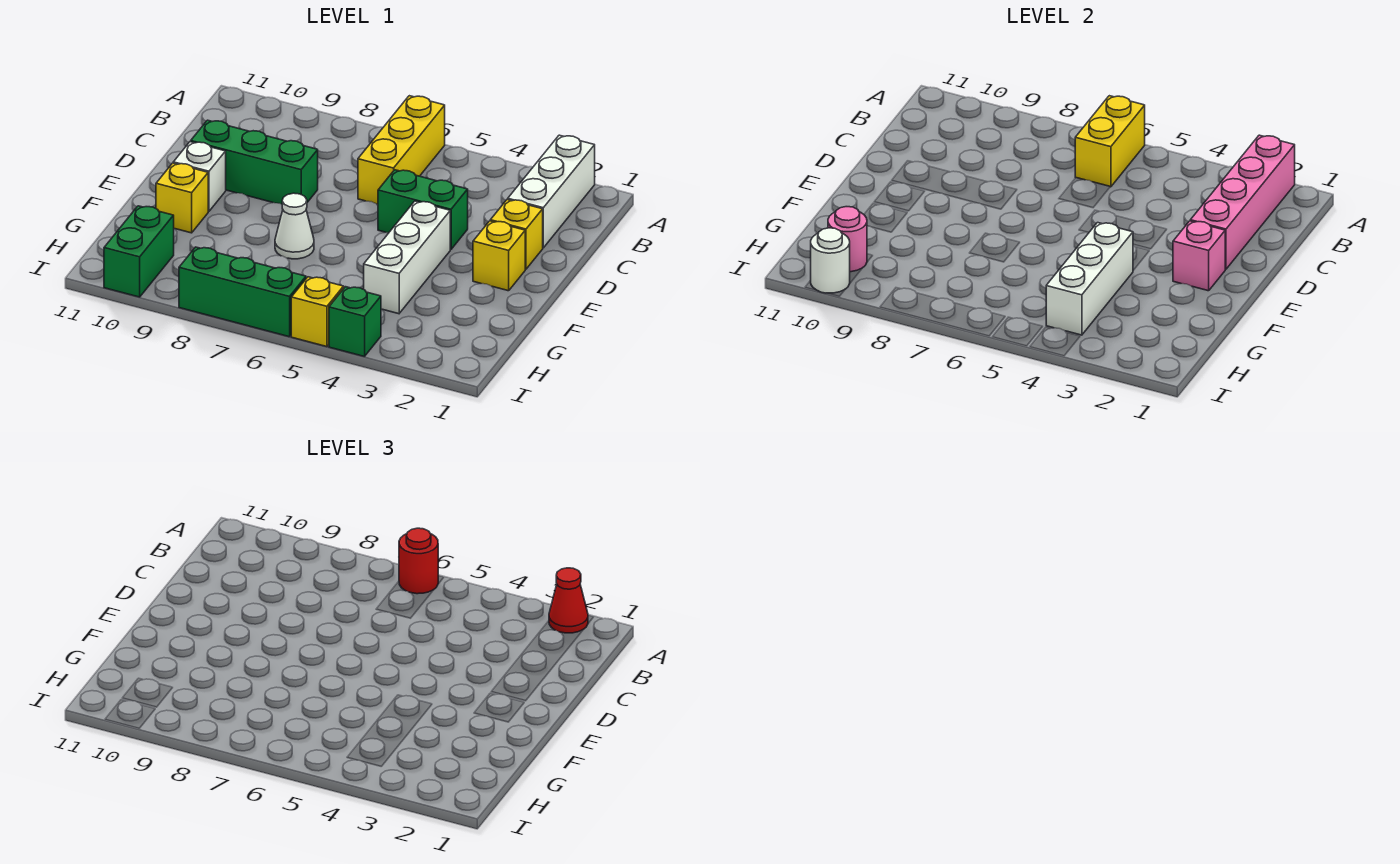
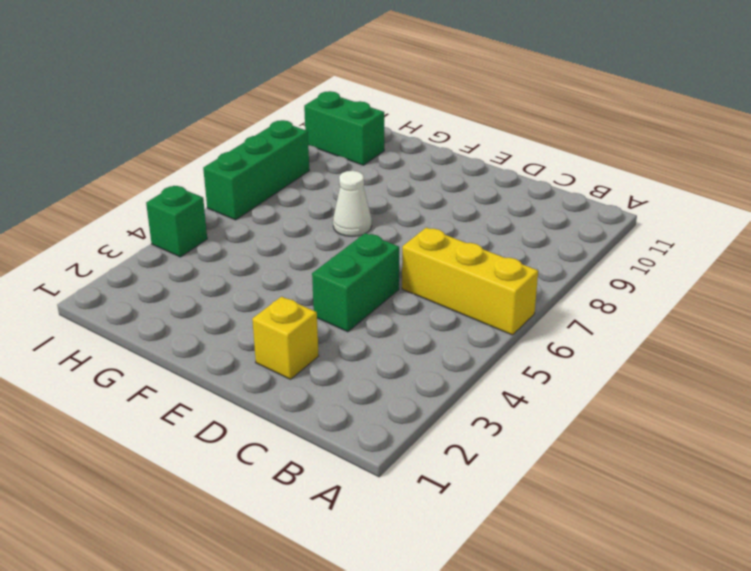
none -> white 1x3 brick [508,135,595,248]
none -> green 1x3 brick [191,120,318,204]
none -> yellow 1x1 brick [473,221,525,291]

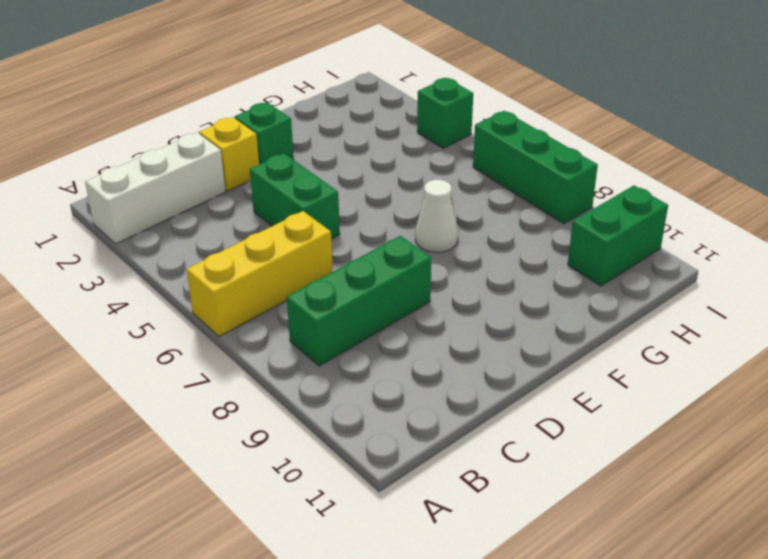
green 1x3 brick [287,236,431,366] -> green 1x3 brick turned to [191,120,318,204]
green 1x1 brick [235,102,294,164] -> yellow 1x1 brick [473,221,525,291]
none -> white 1x3 brick [364,201,450,314]
none -> white 1x1 brick [173,142,226,211]
none -> yellow 1x1 brick [156,163,208,233]

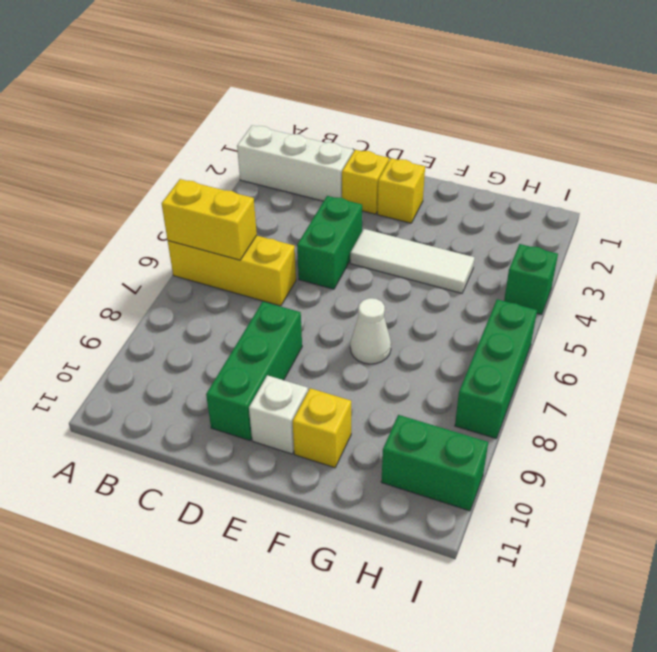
white 1x3 tile [350,229,475,293] -> white 1x3 brick [364,201,450,314]
none -> yellow 1x1 brick [291,277,344,347]
none -> pink 1x4 brick [1190,135,1295,269]
none -> pink 1x1 brick [1173,221,1225,291]

